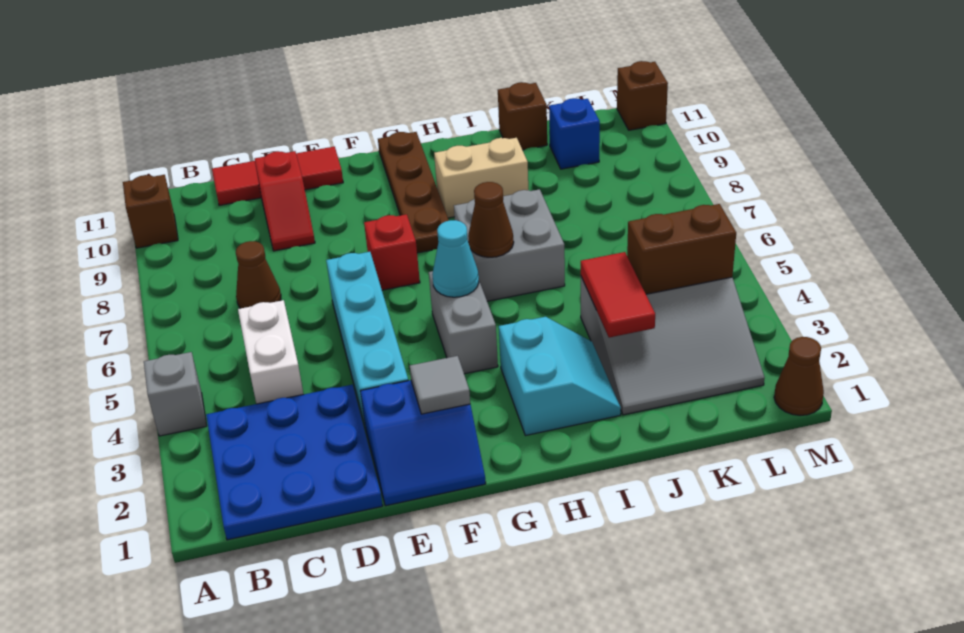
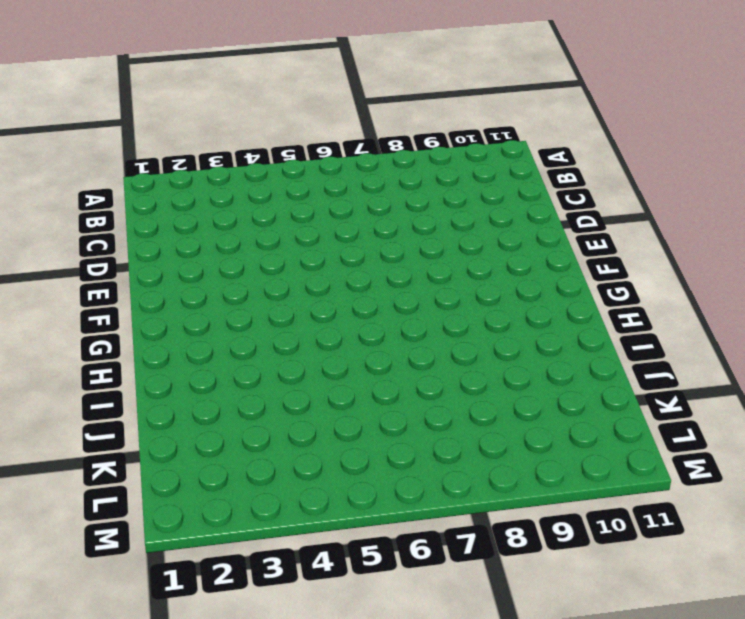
none -> grey 1x1 brick [144,352,207,436]
none -> brown 1x1 brick [123,175,178,248]
none -> blue 3x3 plate [206,385,383,540]

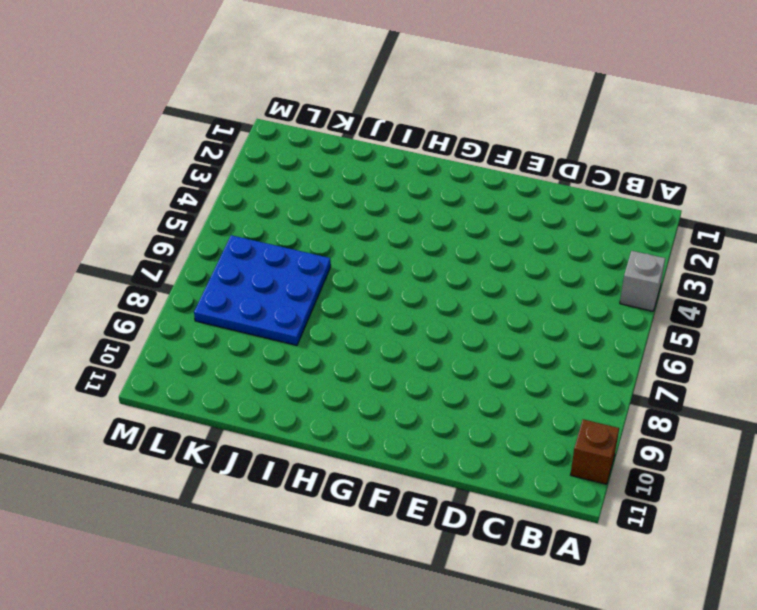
blue 3x3 plate [194,235,331,345] -> blue 3x3 plate moved to [206,385,383,540]
none -> white 1x2 brick [238,300,304,404]
none -> brown 1x1 cone [236,241,281,308]
none -> red 1x3 tile [212,147,343,206]

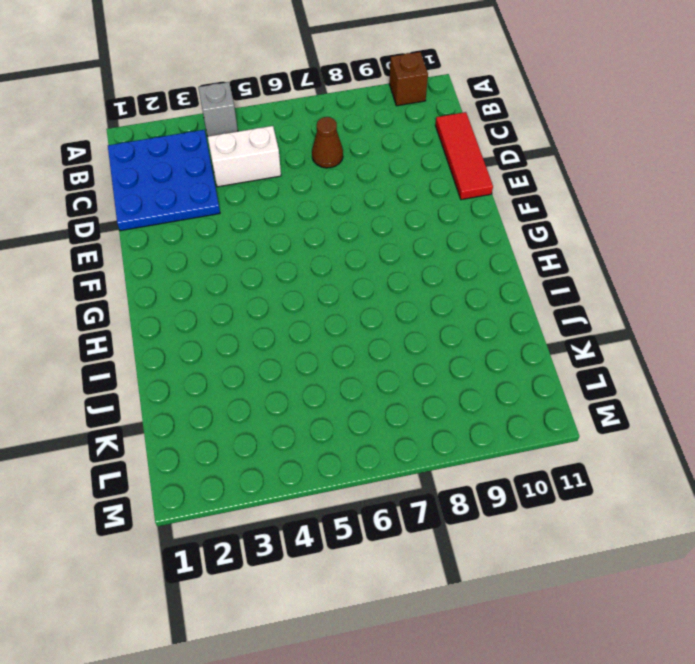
none -> red 1x2 slope [255,151,315,251]
none -> blue 2x2 slope [360,380,486,506]
none -> cyan 1x4 brick [326,252,408,429]

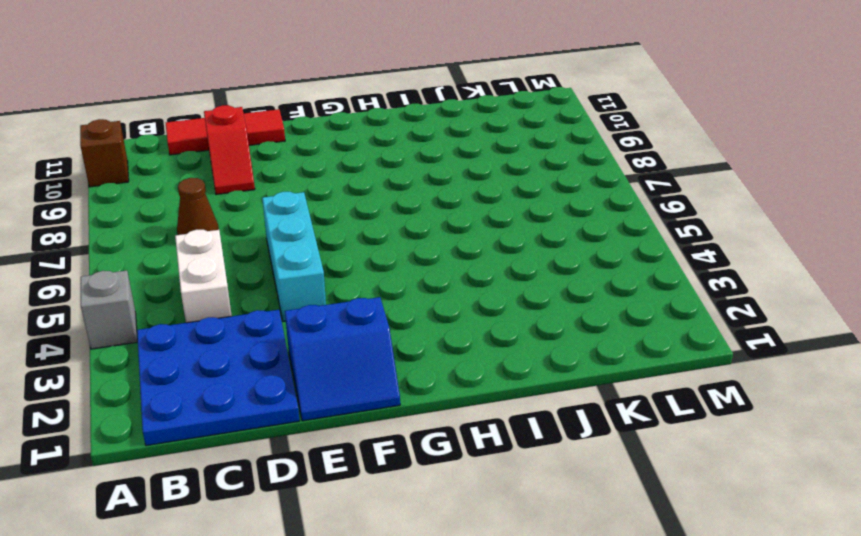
cyan 1x3 brick [262,192,326,321] -> cyan 1x4 brick [326,252,408,429]
none -> red 1x1 brick [364,214,420,290]
none -> grey 1x2 brick [429,271,498,374]
none -> brown 1x4 plate [378,132,449,253]

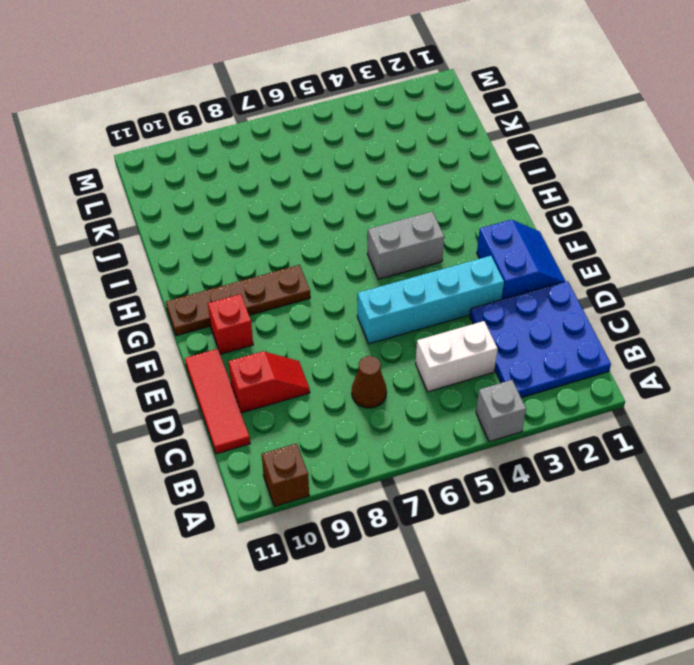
red 1x1 brick [208,294,253,354] -> red 1x1 brick moved to [364,214,420,290]
none -> cyan 2x2 slope [499,317,621,436]
none -> grey 2x2 brick [454,189,565,301]
none -> tan 1x2 brick [434,138,528,218]

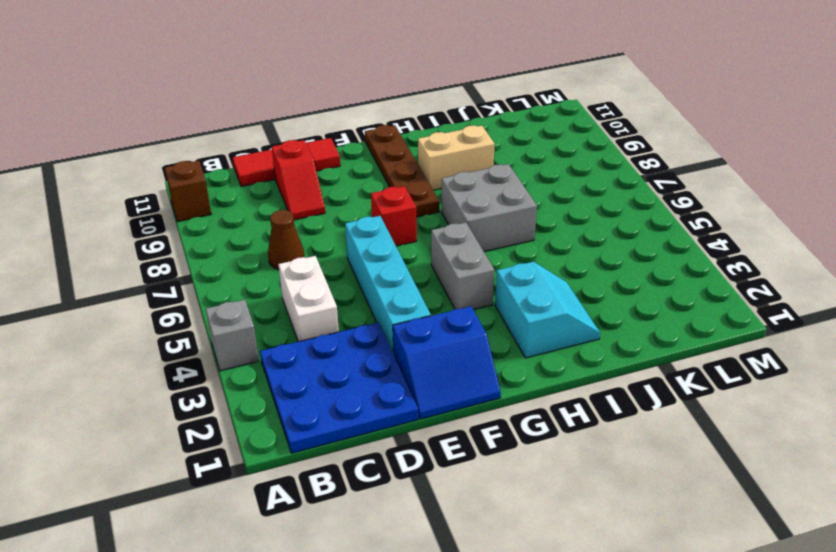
none -> grey 3x3 slope [581,277,765,415]
none -> brown 1x1 brick [498,82,547,150]
none -> blue 1x1 brick [549,98,600,169]

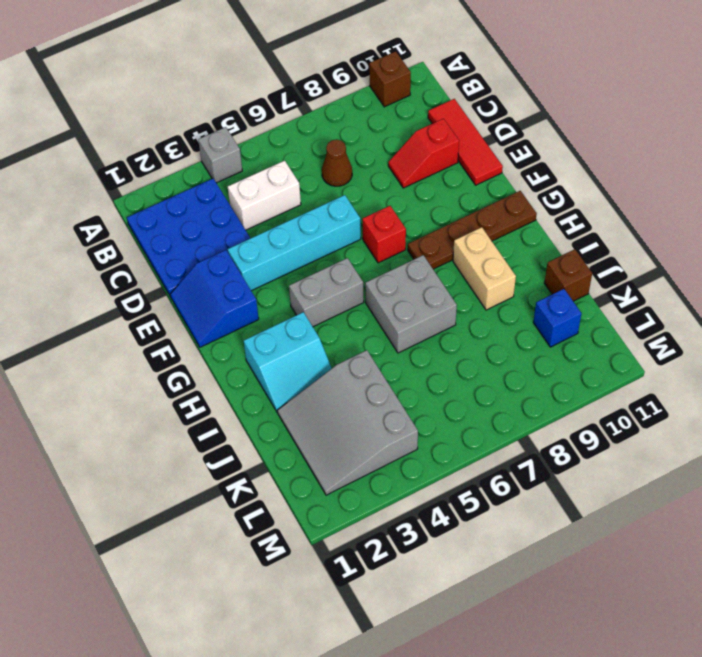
none -> brown 1x1 cone [774,337,824,416]
none -> brown 1x1 brick [617,61,668,130]
none -> grey 1x1 tile [410,356,470,414]

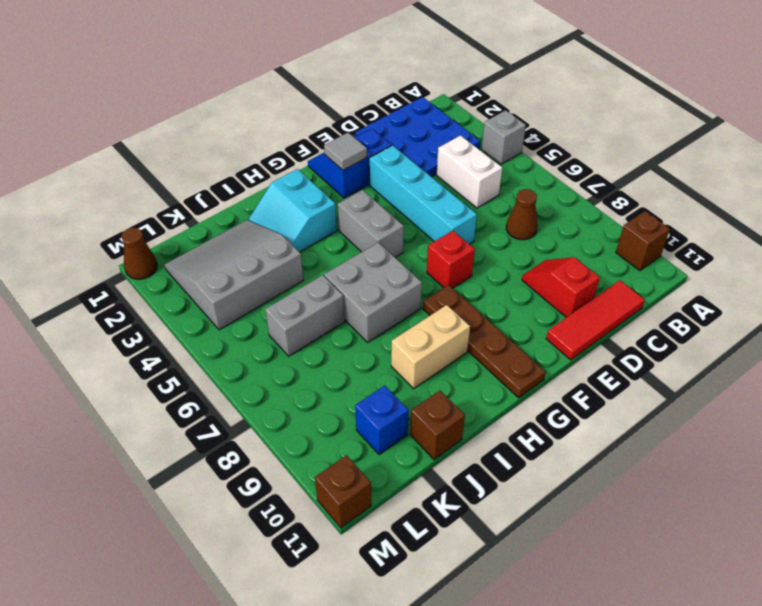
grey 1x2 brick [265,275,345,356] -> none
none -> cyan 1x1 cone [432,220,479,297]
none -> brown 1x1 cone [468,182,514,257]
none -> red 1x2 tile [581,252,655,338]

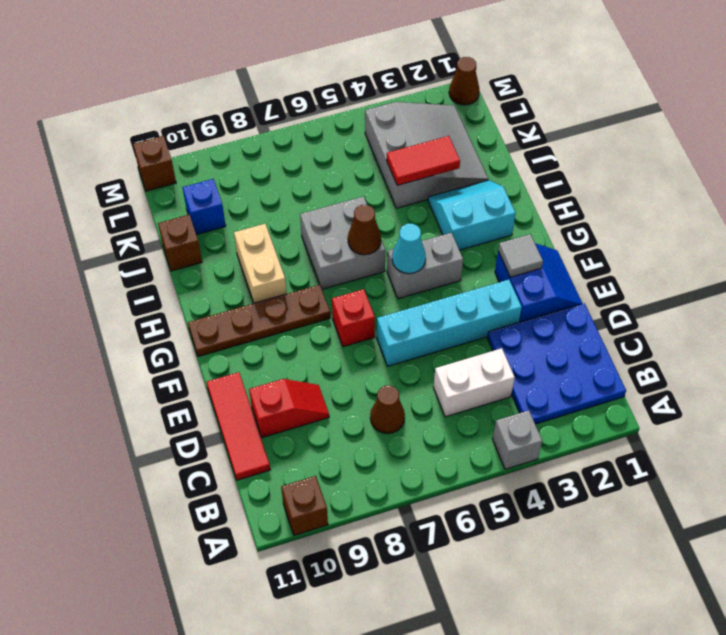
none -> brown 1x2 brick [627,204,736,294]

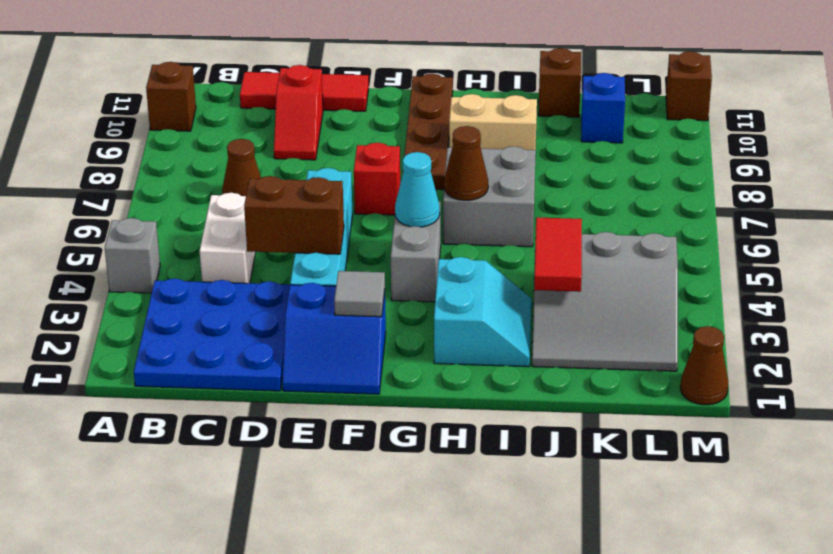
brown 1x2 brick [244,176,344,254] -> brown 1x2 brick moved to [627,204,736,294]

